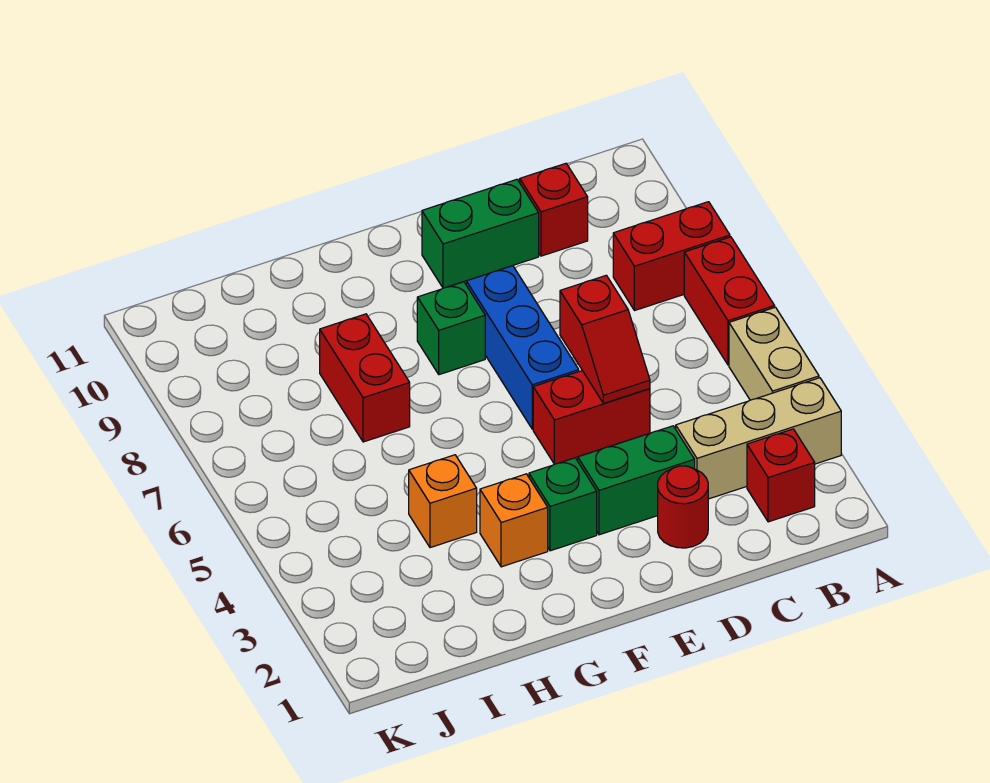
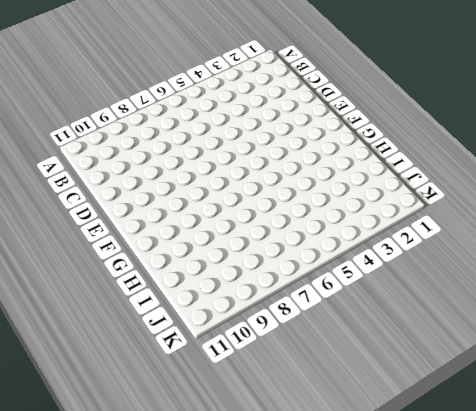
none -> tan 1x3 brick [676,378,841,499]
none -> tan 1x2 brick [729,307,819,400]
none -> red 1x2 brick [684,237,775,365]

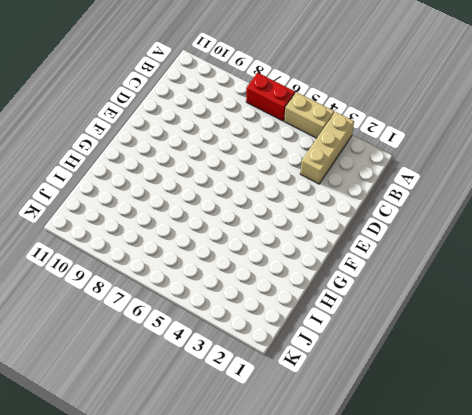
none -> red 1x2 brick [613,202,730,311]
none -> red 1x1 brick [747,429,815,522]
none -> red 1x1 brick [520,163,588,256]

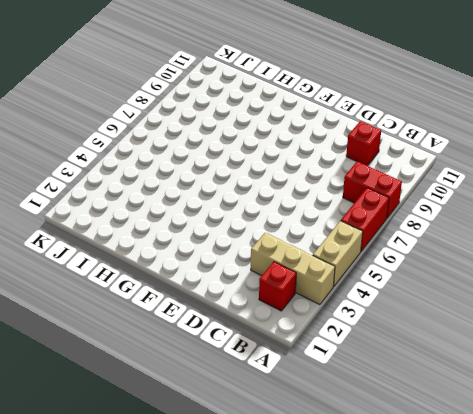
none -> red 1x1 round brick [658,466,708,548]
none -> green 1x2 brick [577,426,695,535]
none -> red 1x2 brick [533,371,650,464]

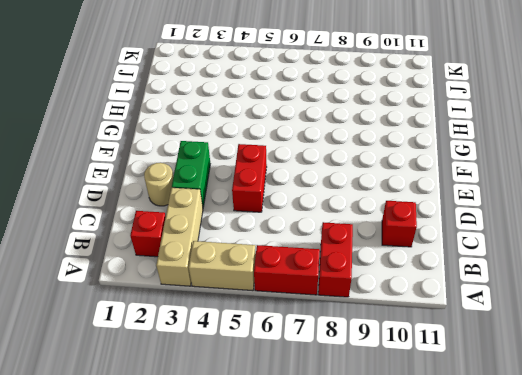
tan 1x1 round brick [144,163,173,206] -> red 1x1 round brick [658,466,708,548]
none -> green 1x2 brick [422,179,539,288]
none -> blue 1x3 brick [466,266,579,429]
none -> green 1x1 brick [529,458,597,551]

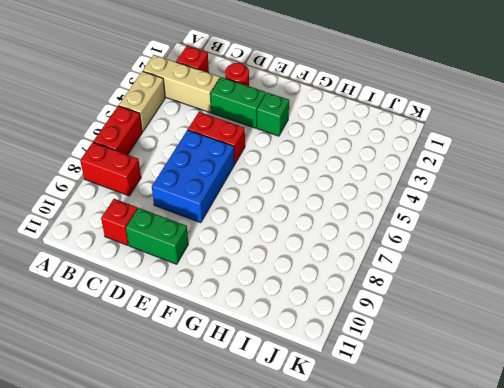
blue 2x3 brick [152,130,235,223] -> blue 1x3 brick [466,266,579,429]
none -> green 1x1 brick [417,282,485,375]
none -> orange 1x1 brick [480,474,548,567]
none -> orange 1x1 brick [409,455,477,548]

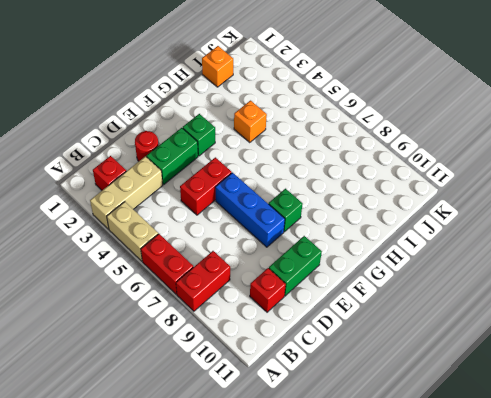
orange 1x1 brick [202,46,233,87] -> orange 1x1 brick moved to [480,474,548,567]
none -> red 1x2 brick [320,314,410,442]
none -> red 1x2 slope [560,275,650,403]

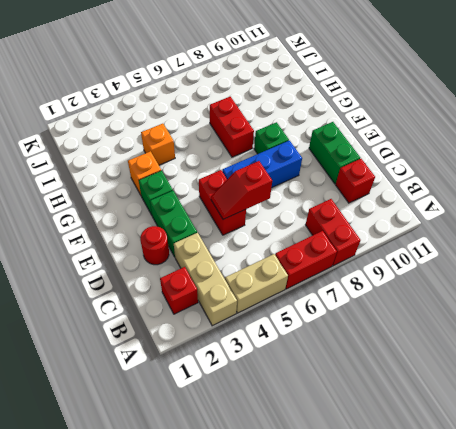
red 1x2 brick [210,97,254,157] -> red 1x2 brick turned to [320,314,410,442]

